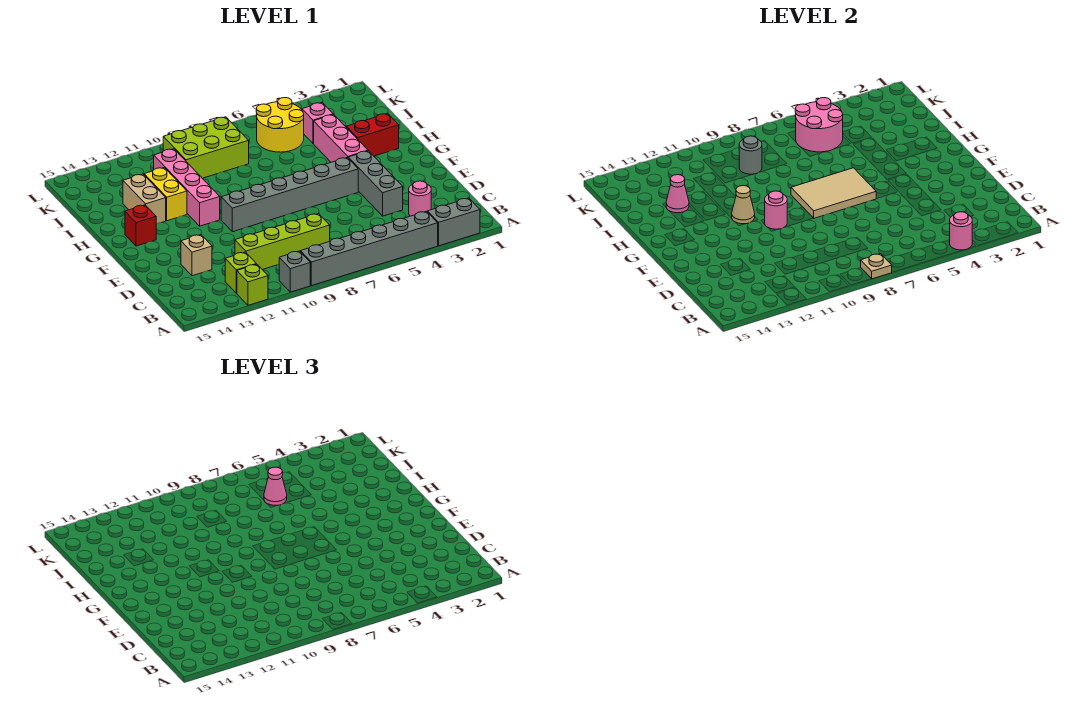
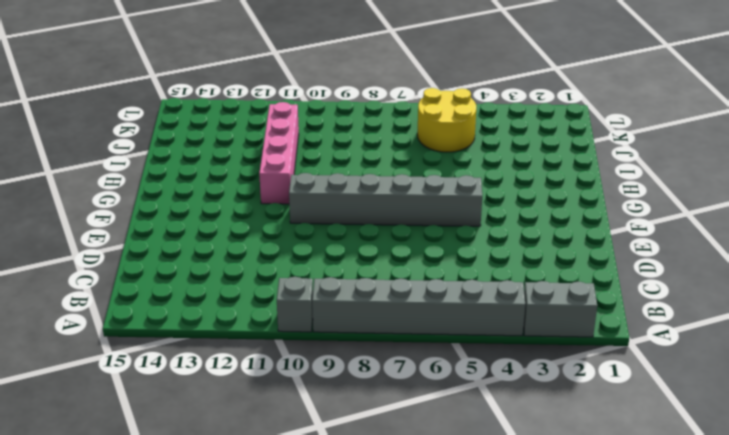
none -> lime 1x1 brick [237,264,268,305]
none -> lime 1x1 brick [225,252,256,293]
none -> pink 1x1 round brick [409,181,431,216]

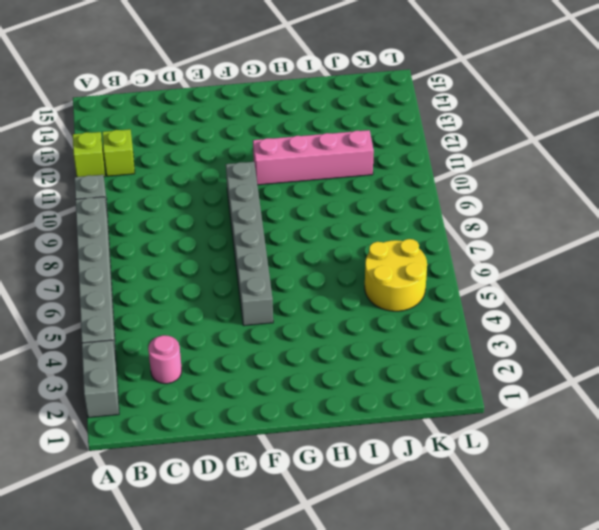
none -> lime 1x4 brick [235,214,330,270]
none -> grey 1x3 brick [348,151,403,216]
none -> tan 1x1 brick [181,235,212,276]

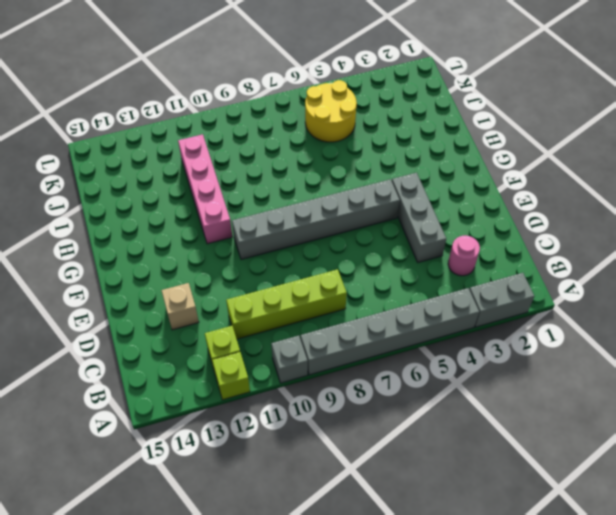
none -> pink 1x3 brick [314,115,368,162]
none -> red 1x1 brick [125,205,156,246]
none -> red 1x2 brick [346,113,399,156]

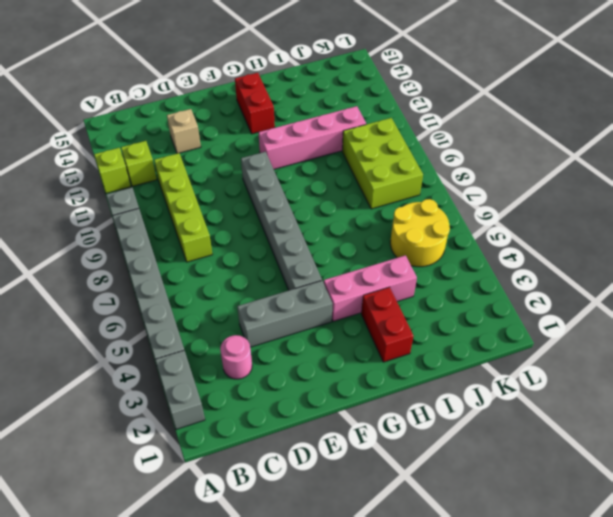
red 1x2 brick [235,73,275,134] -> red 1x1 brick [125,205,156,246]
none -> yellow 1x2 brick [144,168,187,221]
none -> tan 1x2 brick [123,174,166,224]
none -> pink 1x1 brick [302,103,333,144]

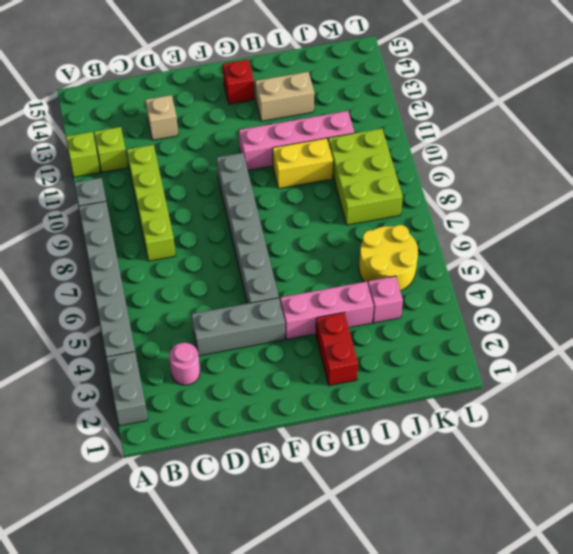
yellow 1x2 brick [273,138,333,188] -> yellow 1x2 brick moved to [144,168,187,221]
none -> pink 1x1 round brick [950,212,972,250]
none -> tan 1x1 plate [861,254,892,279]
none -> tan 2x3 tile [791,168,876,218]

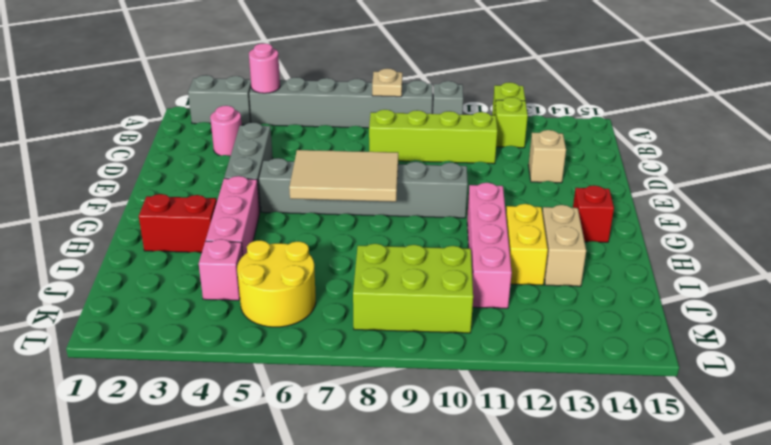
none -> pink 1x1 round brick [765,191,787,229]
none -> tan 1x1 cone [732,186,755,224]
none -> pink 1x1 cone [666,175,689,213]

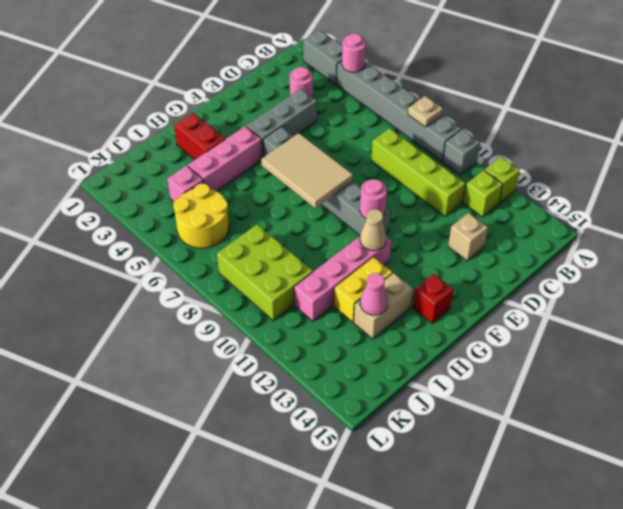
none -> pink 2x2 round brick [795,98,843,152]
none -> grey 1x1 round brick [739,136,762,174]
none -> pink 1x1 cone [264,467,287,505]

